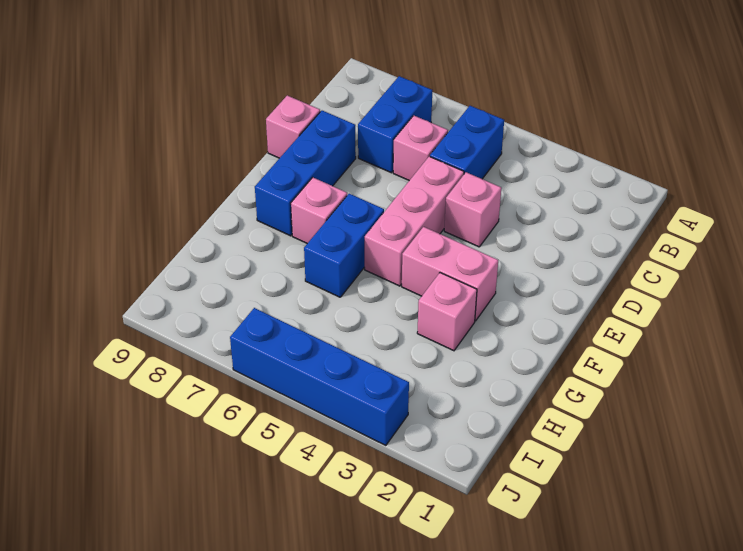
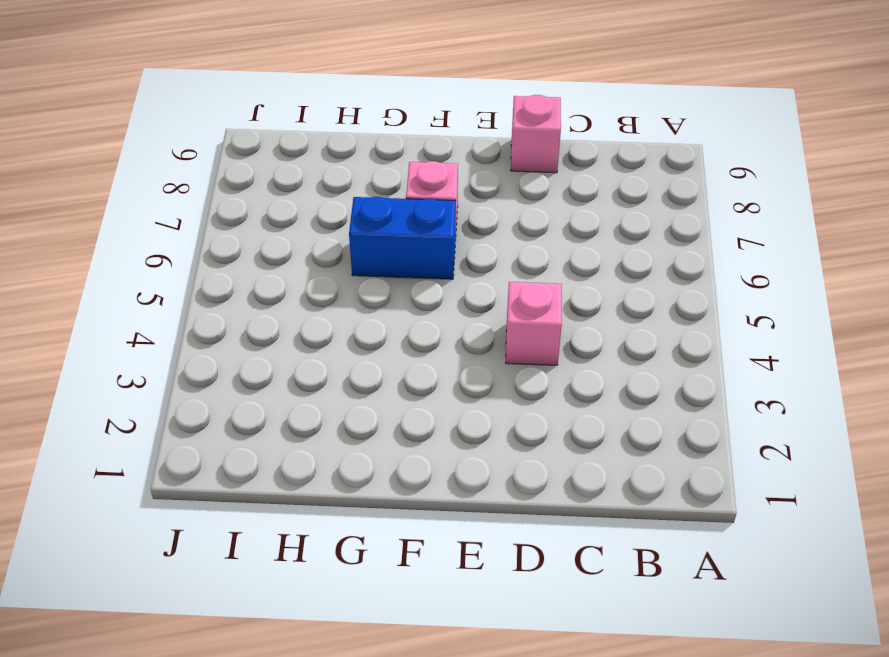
none -> blue 1x2 brick [430,106,504,179]
none -> blue 1x2 brick [358,76,432,173]
none -> pink 1x1 brick [393,116,448,180]

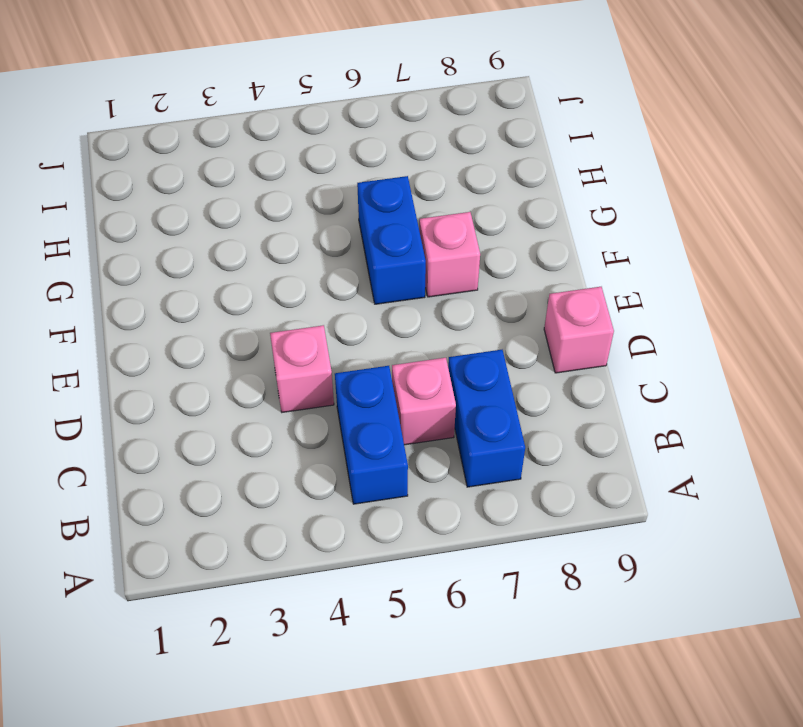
none -> pink 1x3 brick [365,156,464,286]
none -> blue 1x3 brick [255,111,356,236]
none -> pink 1x2 brick [402,227,498,321]

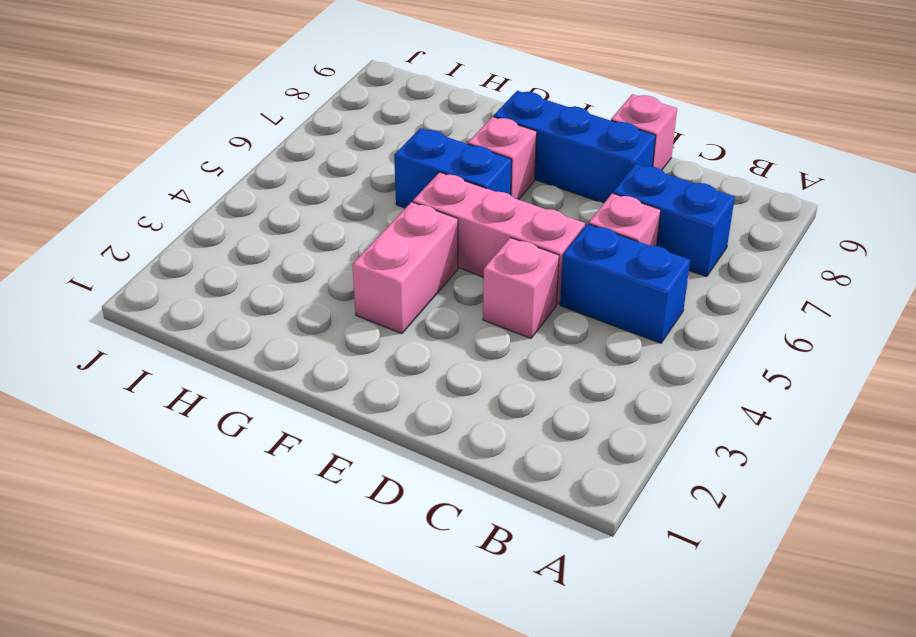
none -> pink 1x1 brick [417,273,477,351]
none -> blue 1x4 brick [230,308,409,445]

